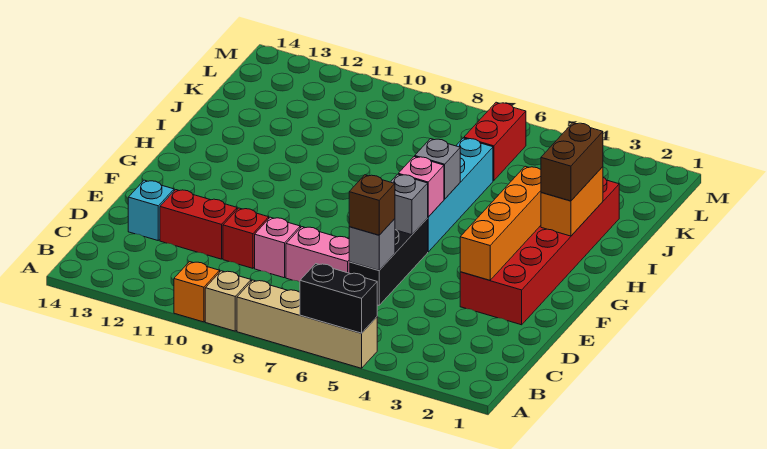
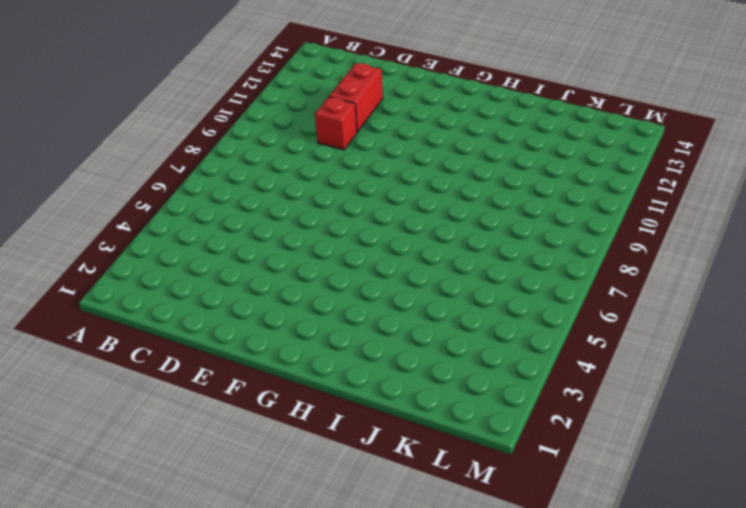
none -> tan 1x4 brick [237,280,377,368]
none -> tan 1x1 brick [205,271,251,331]
none -> orange 1x1 brick [174,262,220,322]

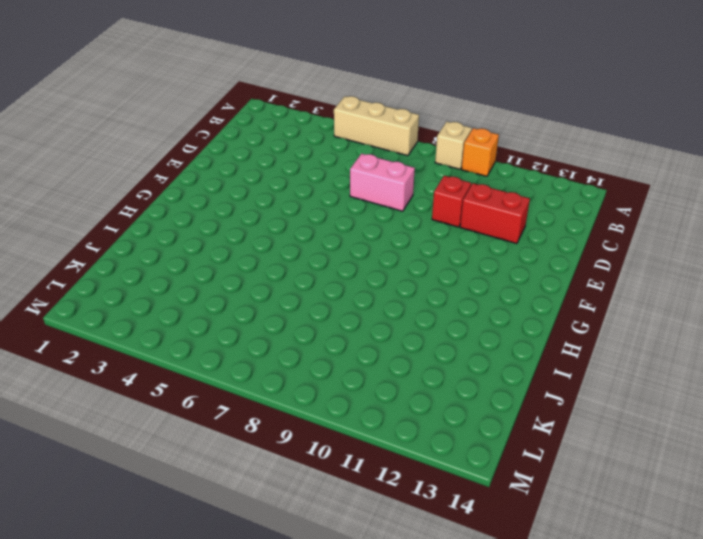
tan 1x3 brick [334,96,419,156] -> tan 1x4 brick [237,280,377,368]
none -> black 1x3 brick [349,218,428,305]
none -> pink 1x1 brick [255,217,300,278]
none -> cyan 1x1 brick [128,180,174,240]

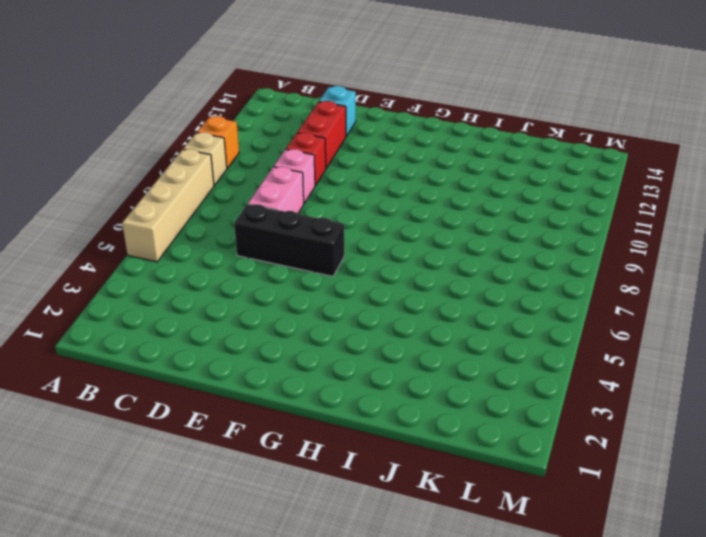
none -> red 2x6 brick [460,178,619,325]
none -> cyan 1x4 brick [428,138,493,252]
none -> red 1x2 brick [464,102,526,181]

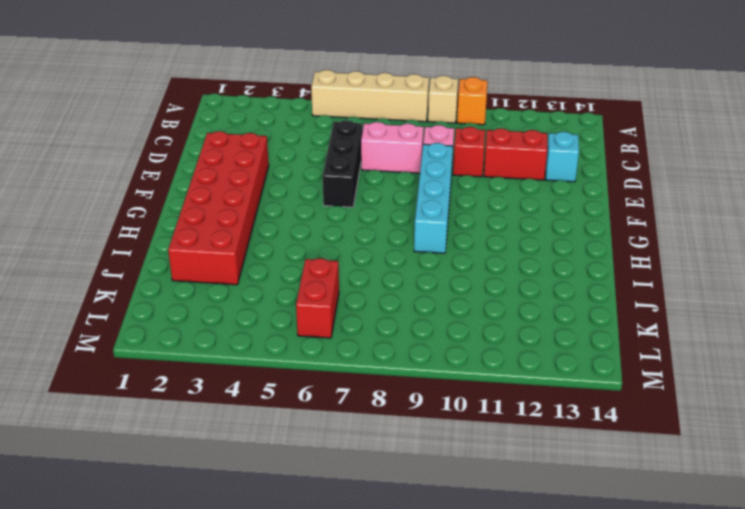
cyan 1x4 brick [414,143,453,253] -> cyan 1x4 brick moved to [428,138,493,252]
none -> black 1x2 brick [300,264,377,333]
none -> grey 1x1 brick [349,219,395,270]
none -> orange 1x4 brick [460,166,541,280]

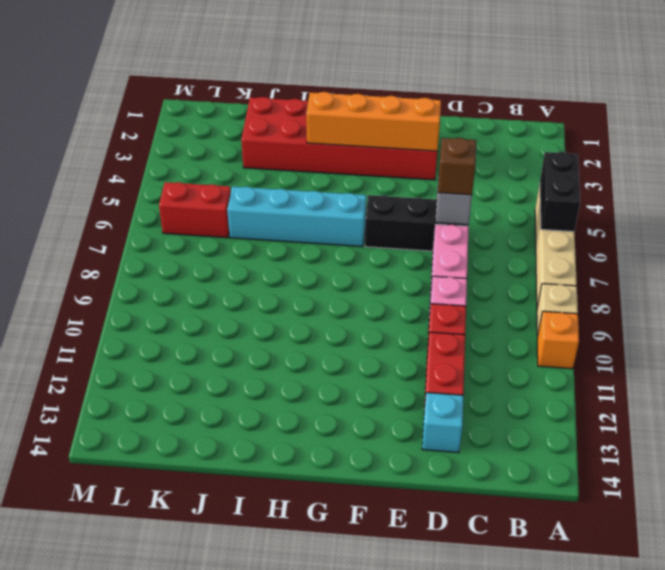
none -> grey 1x1 brick [391,174,428,235]
none -> pink 1x1 brick [398,156,444,217]
none -> orange 1x2 brick [541,167,603,236]

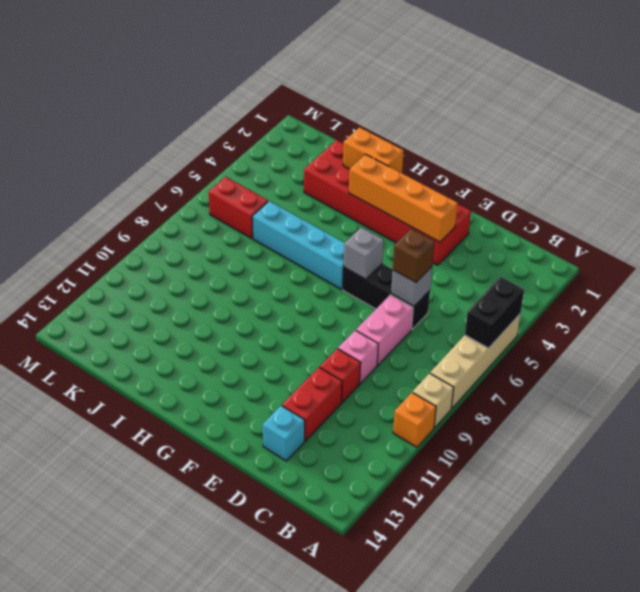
none -> pink 1x1 brick [398,156,444,217]
none -> grey 1x1 brick [415,139,460,199]
none -> brown 1x2 brick [541,123,603,201]

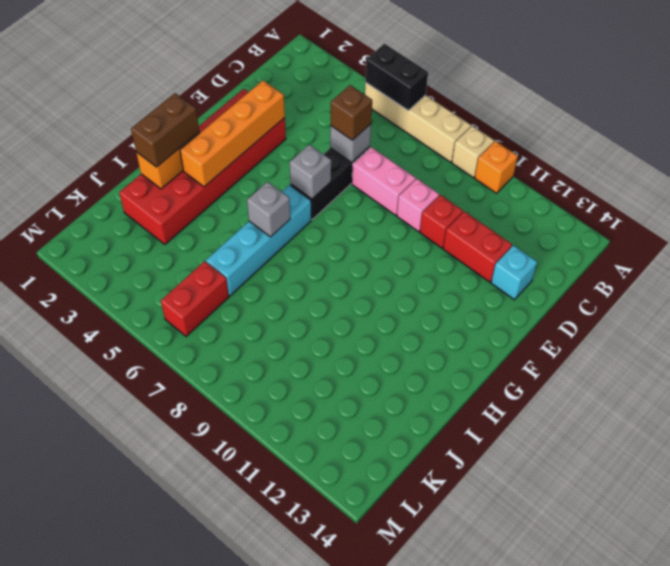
none -> pink 1x1 brick [398,156,444,217]

